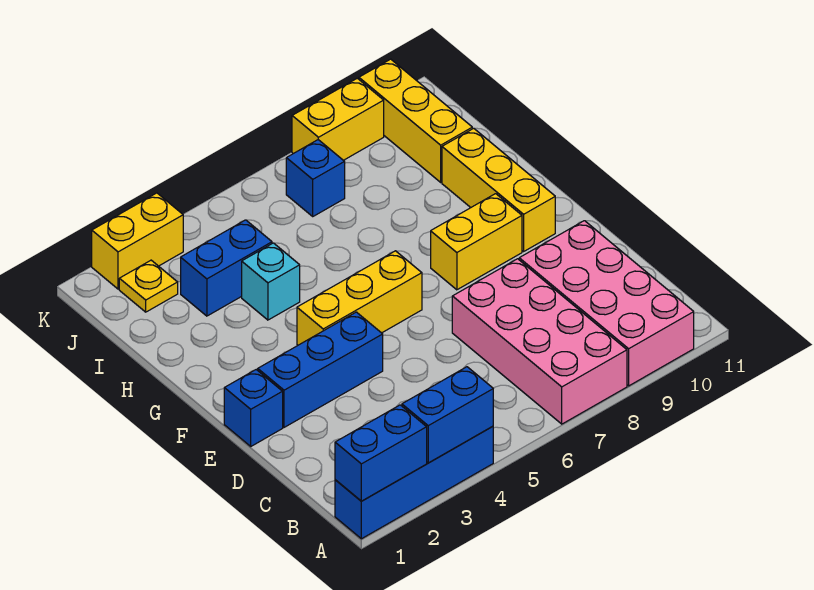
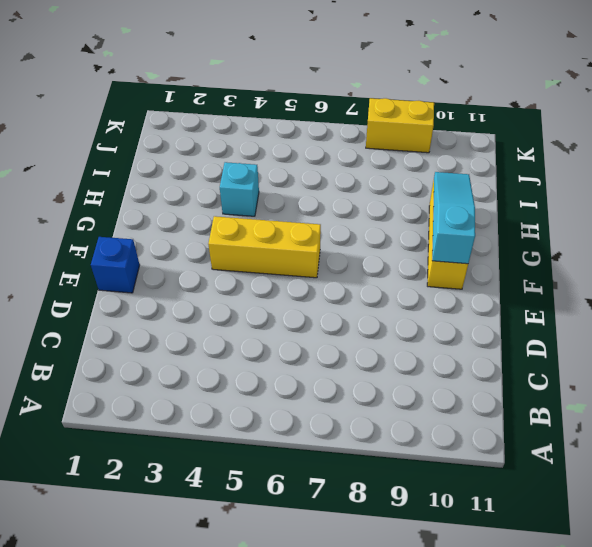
cyan 1x3 slope [432,172,475,264] -> none
none -> blue 1x4 brick [335,426,493,539]
none -> pink 2x4 brick [452,259,627,424]
none -> pink 2x4 brick [519,221,694,386]

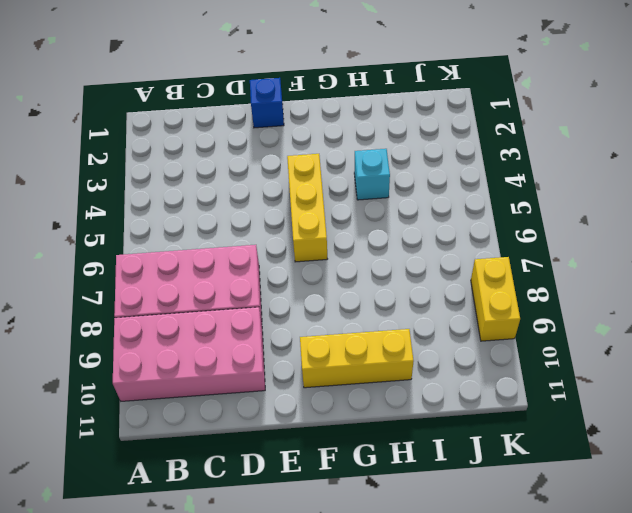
none -> blue 1x4 brick [335,426,493,539]
none -> blue 1x3 brick [258,312,383,427]
none -> yellow 1x2 brick [431,194,522,290]

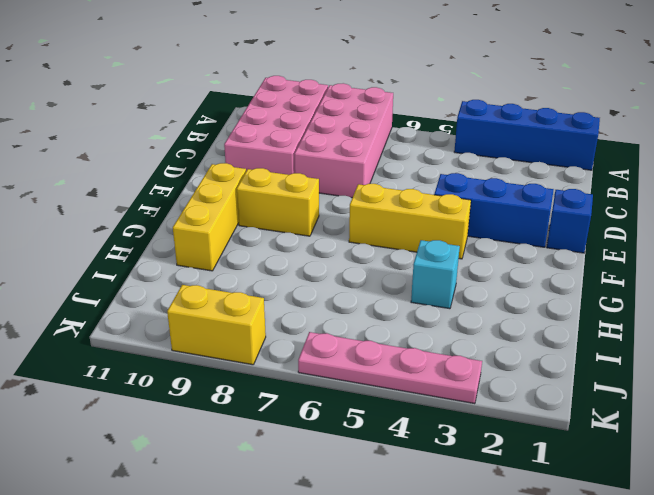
pink 1x4 plate [298,332,482,404] -> yellow 1x2 brick [92,193,183,289]
none -> blue 1x2 brick [181,220,272,316]
none -> yellow 1x3 brick [359,59,472,182]
none -> yellow 1x1 plate [119,260,178,312]

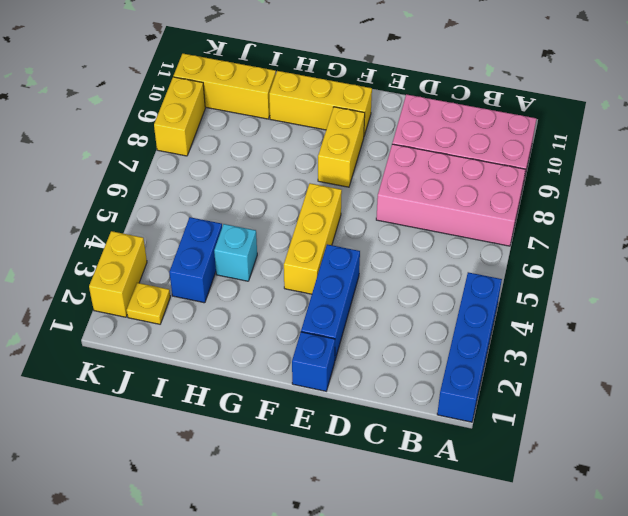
none -> blue 1x1 brick [286,140,345,216]
none -> blue 1x2 brick [335,405,427,501]
none -> blue 1x2 brick [402,367,493,463]

